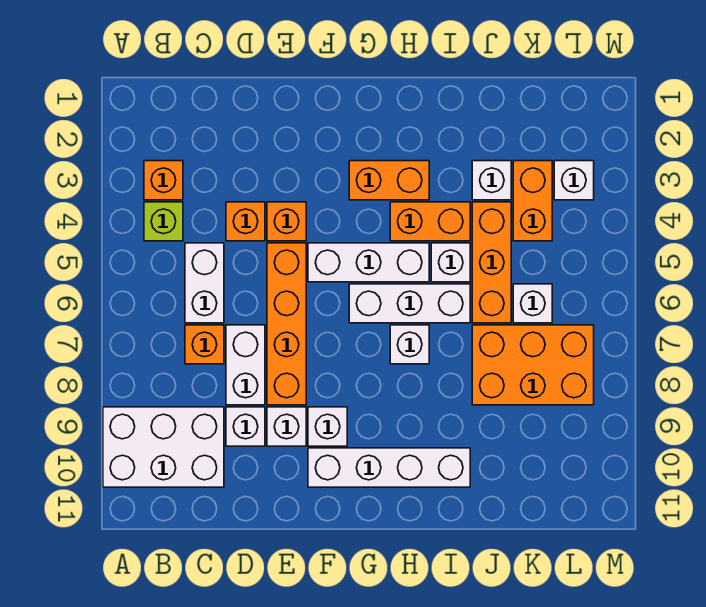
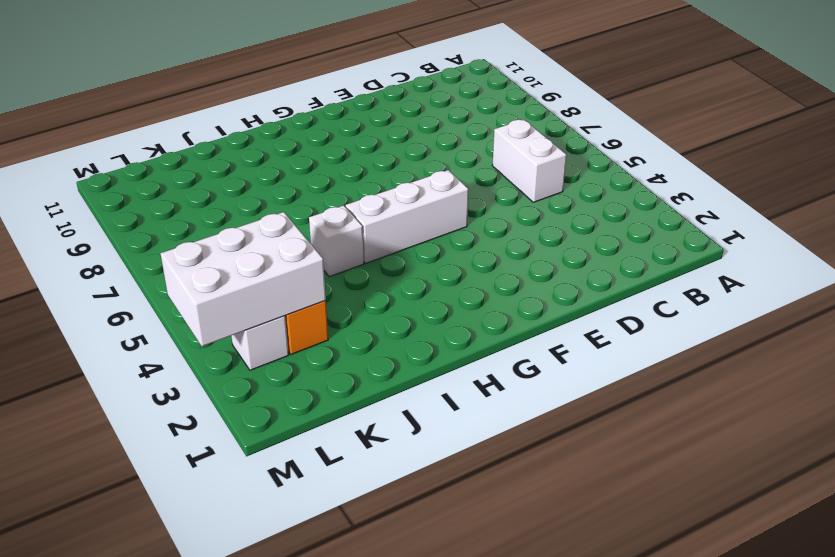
white 2x3 brick [160,212,326,346] -> white 2x3 brick moved to [103,407,224,487]
none -> orange 1x1 brick [144,161,183,200]
none -> lime 1x1 brick [144,202,183,241]
none -> orange 1x1 brick [185,325,224,364]

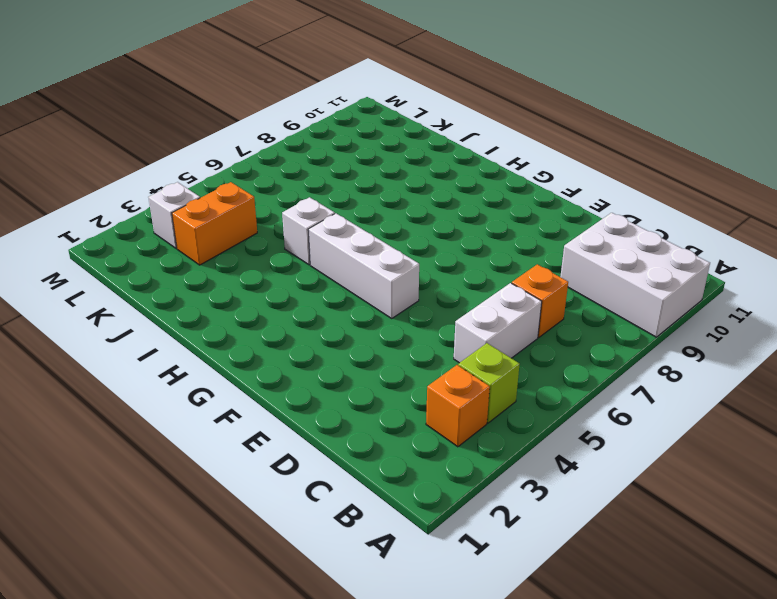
none -> orange 1x1 brick [226,202,265,241]
none -> white 1x2 brick [226,325,265,405]
none -> white 1x1 brick [226,407,265,446]

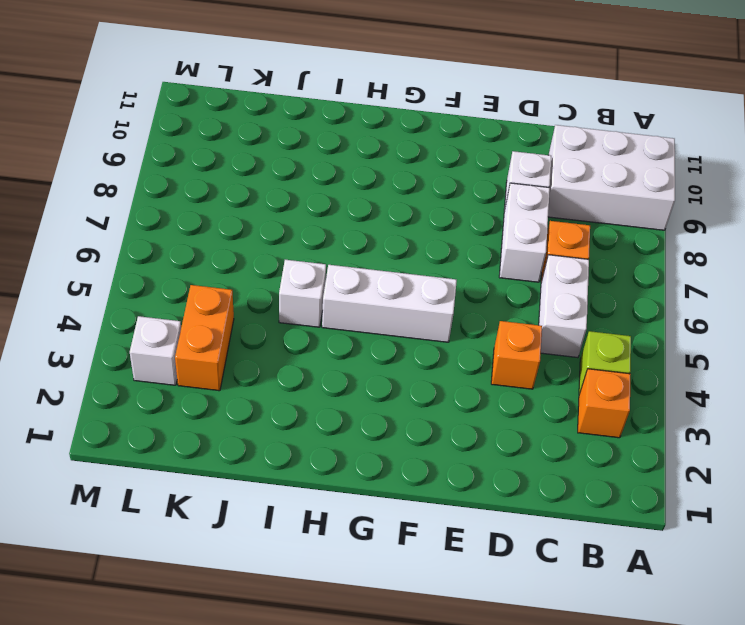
none -> orange 1x1 brick [267,202,306,241]
none -> orange 1x4 brick [267,243,306,405]
none -> white 1x1 brick [267,407,306,446]

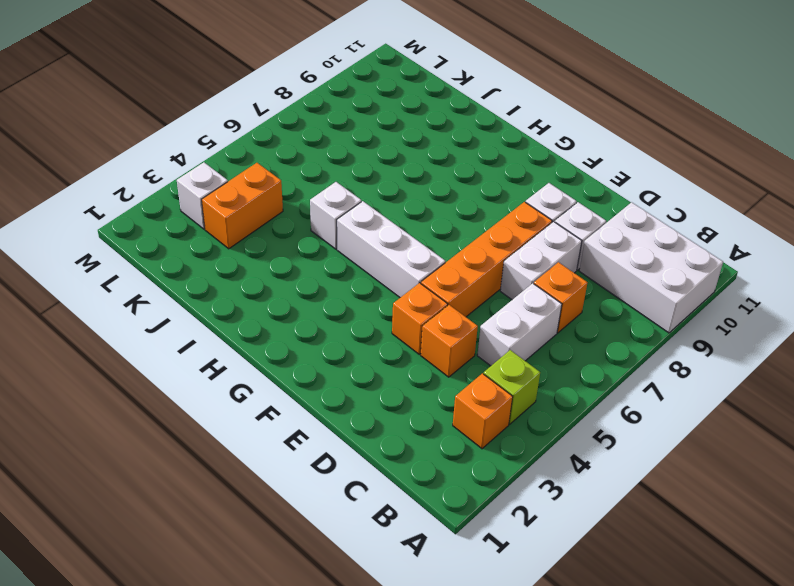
none -> white 1x1 brick [308,407,347,446]
none -> white 1x4 brick [308,448,470,487]
none -> orange 1x2 brick [349,161,429,200]

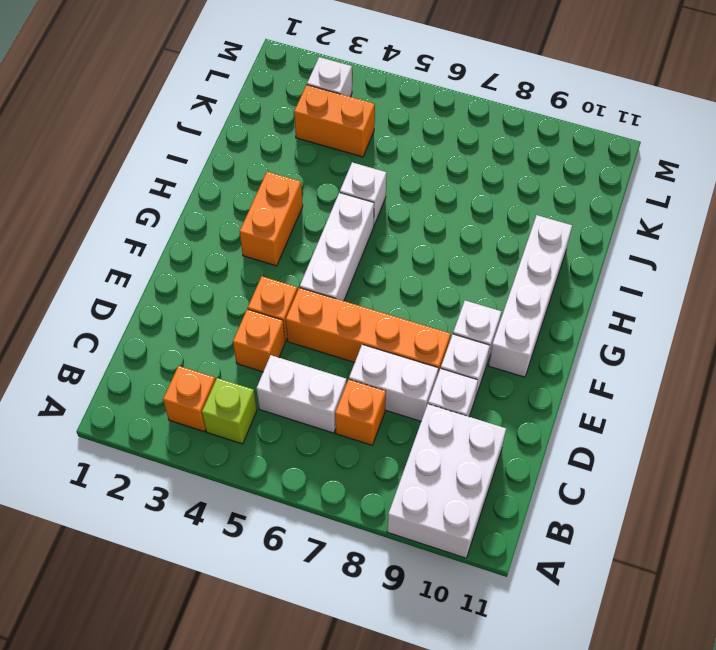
none -> white 1x3 brick [349,284,470,323]
none -> orange 1x2 brick [390,202,470,241]
none -> white 1x1 brick [390,325,429,364]

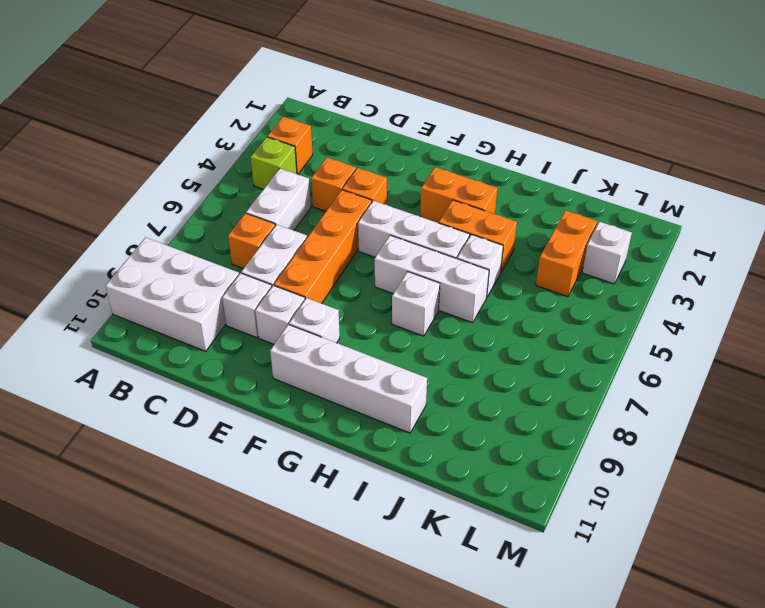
none -> white 1x1 brick [472,161,511,200]
none -> orange 1x3 brick [472,202,511,323]
none -> orange 2x3 brick [472,325,594,405]

